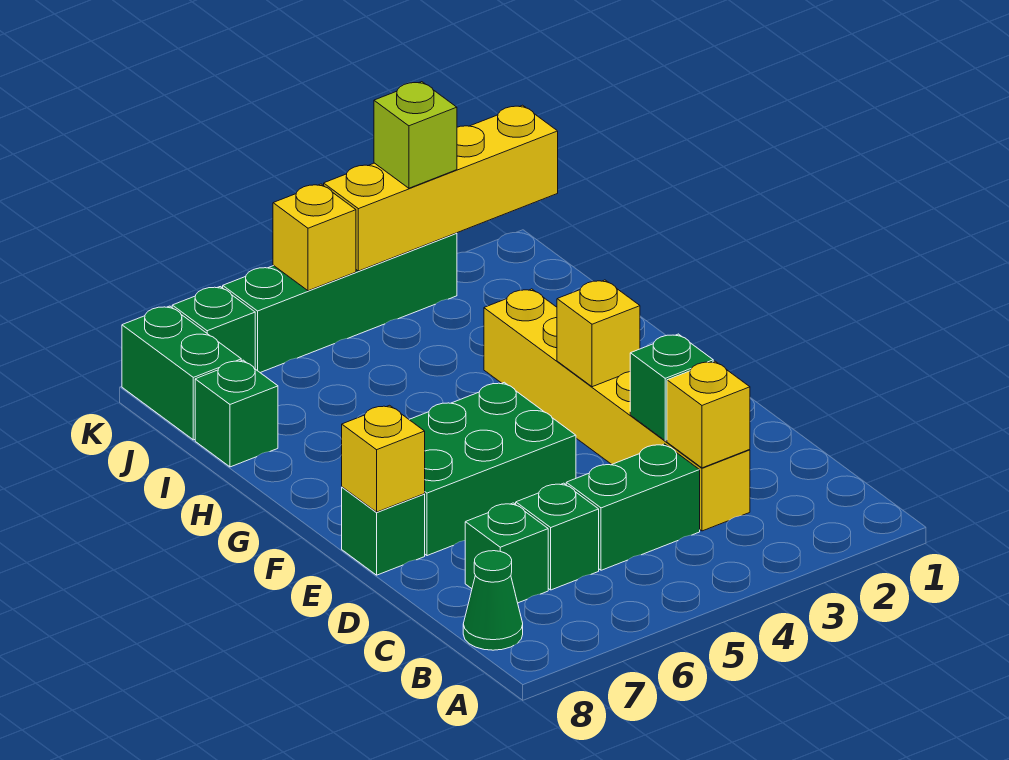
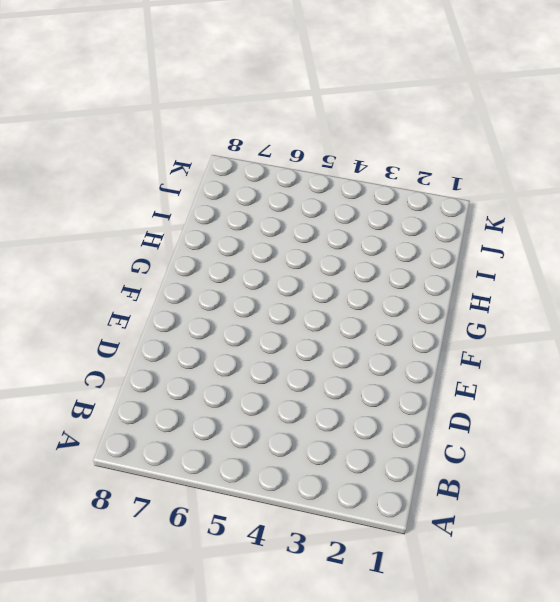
none -> green 1x1 cone [463,551,523,650]
none -> yellow 1x6 brick [484,289,750,531]
none -> green 1x2 brick [566,444,700,570]

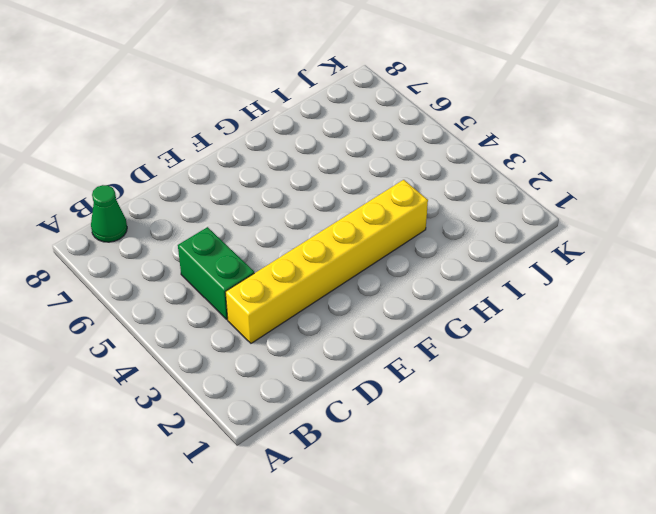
none -> green 1x1 brick [516,483,599,590]
none -> green 1x1 brick [465,503,548,603]
none -> green 2x3 brick [409,382,576,556]

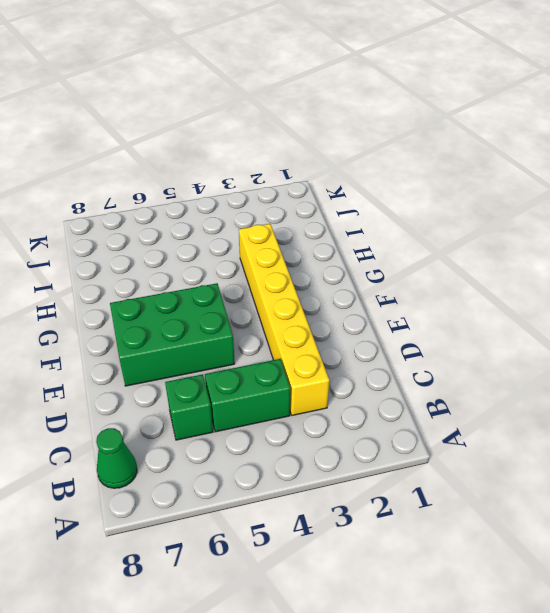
none -> green 1x1 brick [465,503,548,603]
none -> green 1x1 brick [342,487,425,575]
none -> green 1x1 brick [195,360,278,467]

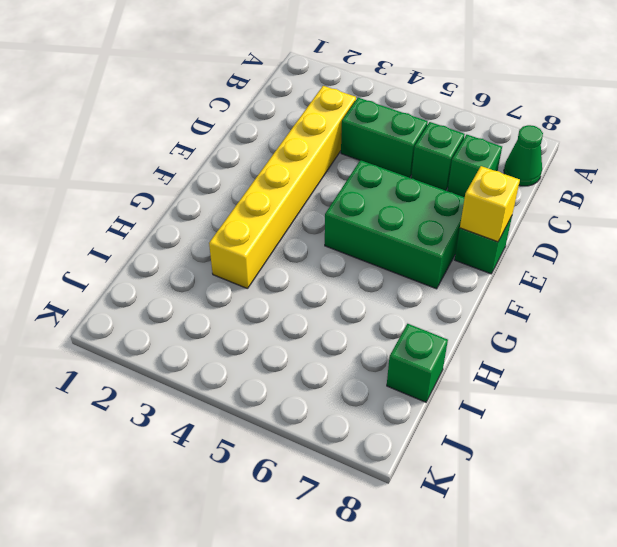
none -> green 1x2 brick [122,306,241,440]
none -> green 1x4 brick [223,233,457,373]
none -> green 1x1 brick [172,287,255,369]

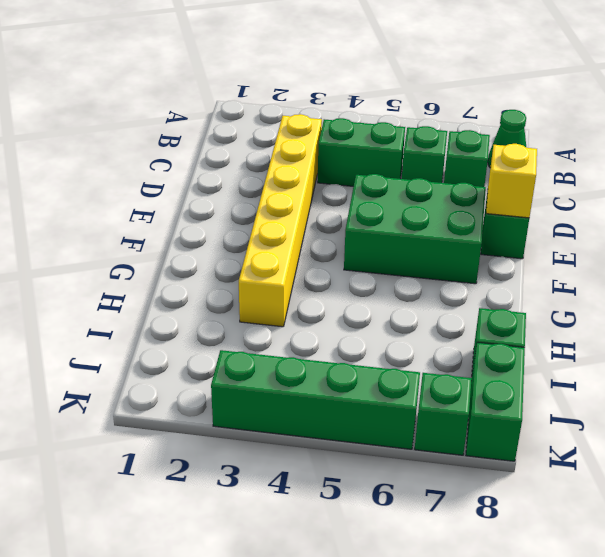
none -> yellow 1x1 brick [667,361,750,468]
none -> green 1x1 brick [630,334,713,441]
none -> yellow 1x1 brick [557,280,640,387]

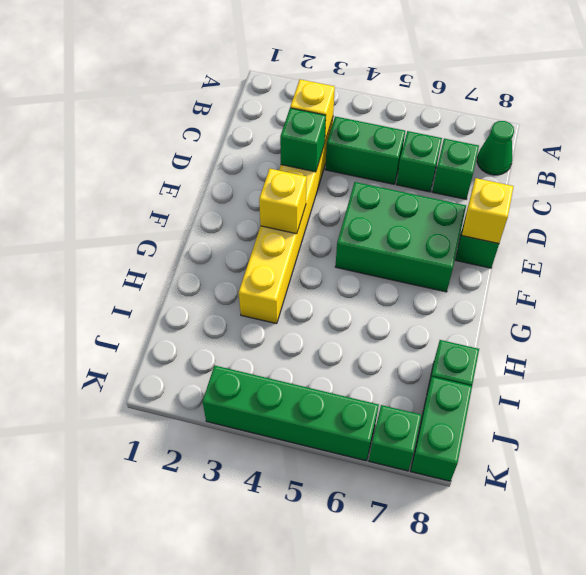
none -> yellow 1x4 brick [324,105,558,271]
none -> yellow 1x1 brick [273,184,356,291]
none -> lime 1x1 brick [374,82,457,188]

